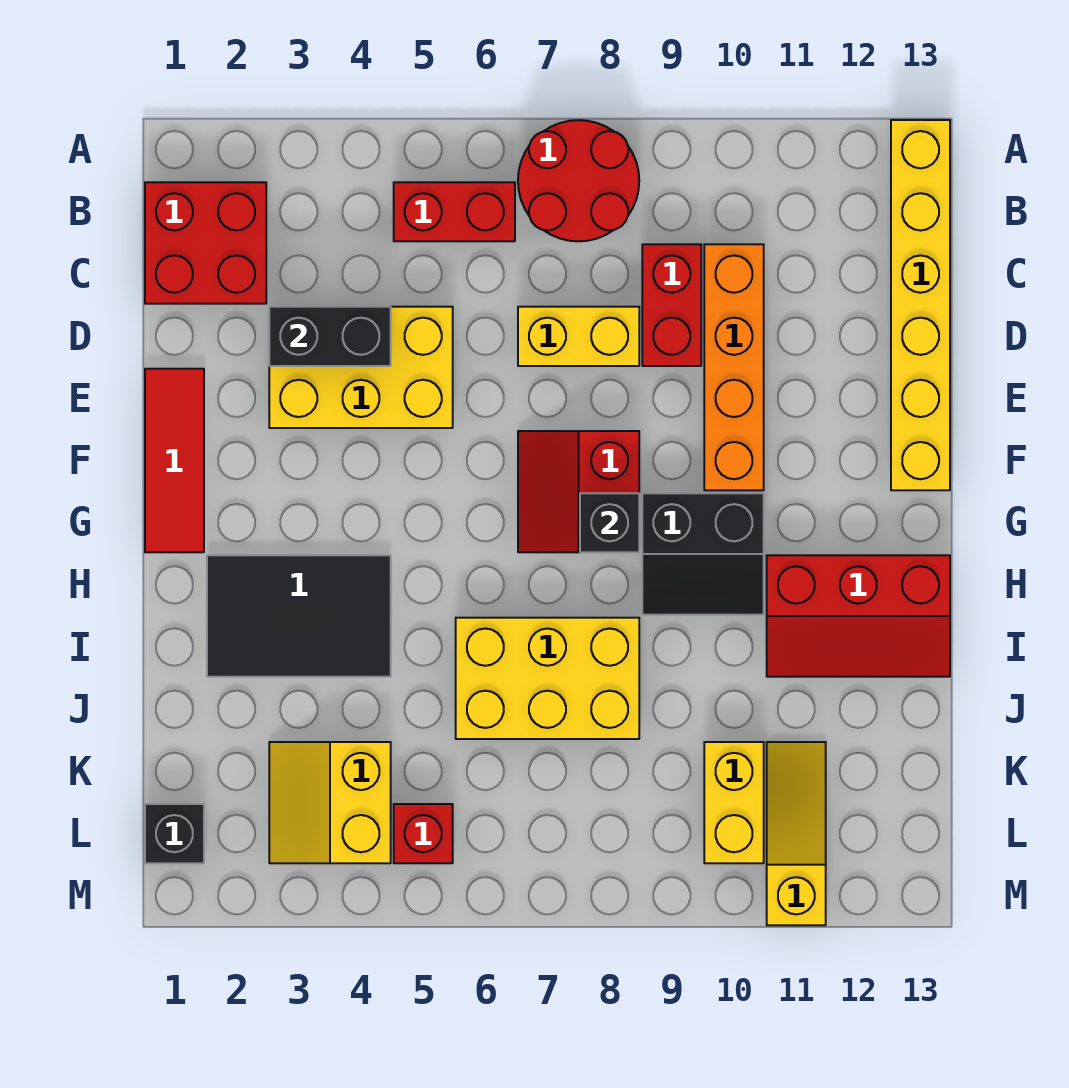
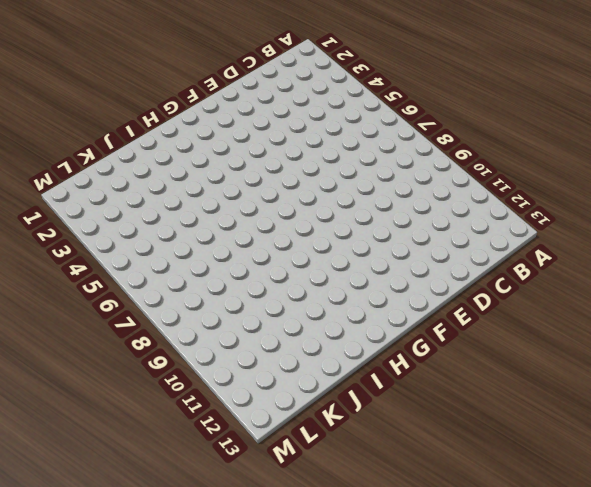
none -> red 2x2 round brick [518,120,639,241]
none -> yellow 1x6 brick [891,120,950,490]
none -> red 2x2 brick [145,182,266,304]

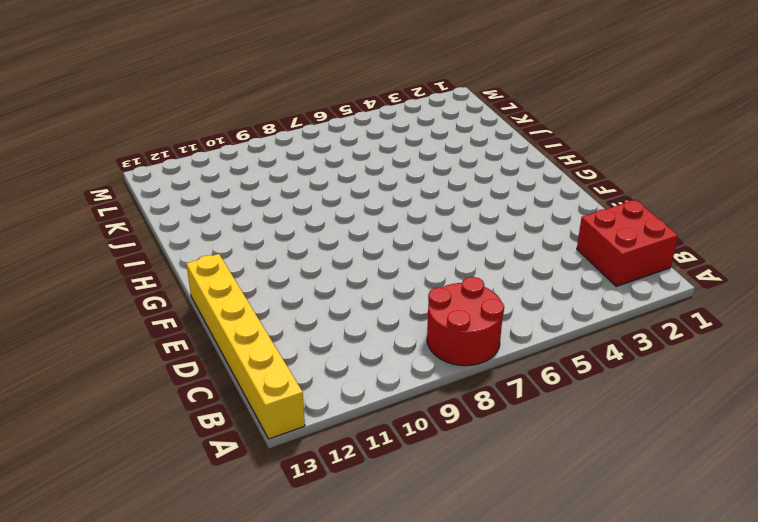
none -> red 1x2 brick [394,182,515,241]
none -> red 1x2 brick [642,244,701,366]
none -> orange 1x4 brick [704,244,764,490]

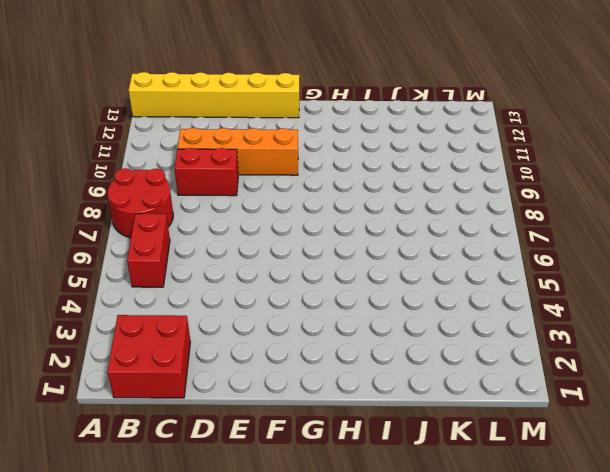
none -> yellow 2x3 brick [269,307,453,428]
none -> yellow 1x2 brick [518,307,639,366]
none -> red 1x3 tile [145,369,204,552]

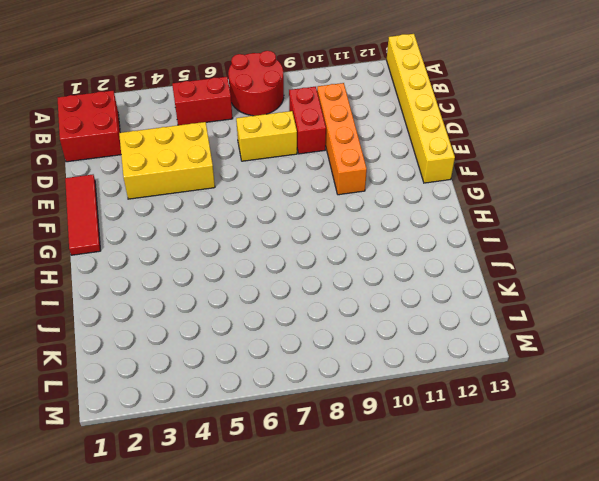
none -> red 2x2 slope [518,431,639,552]
none -> black 2x2 slope [642,493,764,615]
none -> black 2x3 tile [207,555,391,677]

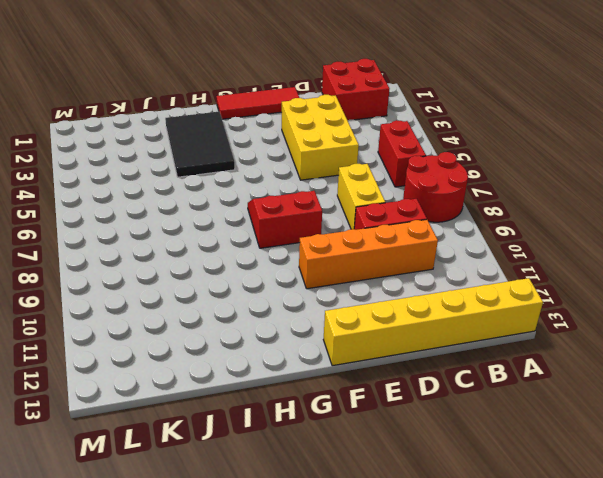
none -> black 2x2 slope [642,493,764,615]
none -> red 2x3 slope [767,555,950,677]
none -> yellow 2x3 brick [456,618,639,739]

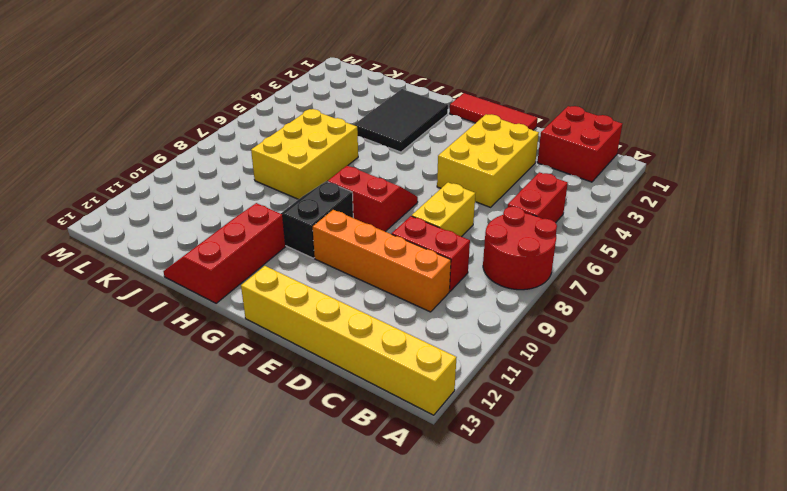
none -> yellow 2x2 slope [269,742,391,863]
none -> yellow 1x2 brick [704,742,764,863]
none -> yellow 1x3 slope [767,742,826,925]

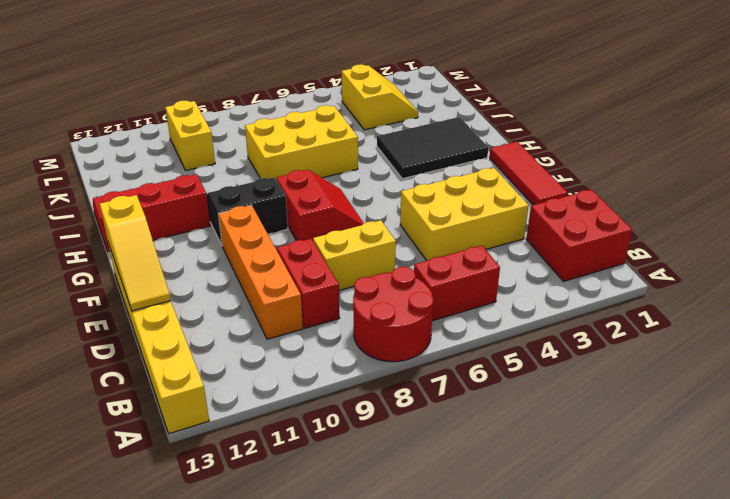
yellow 1x3 slope [100,195,171,311] -> yellow 1x3 slope moved to [767,742,826,925]
none -> black 1x1 brick [145,804,204,863]
none -> red 1x1 brick [394,804,453,863]
none -> black 1x2 brick [269,307,391,366]

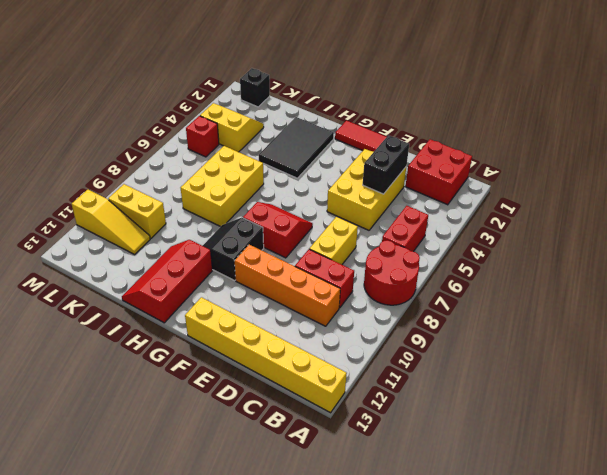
none -> black 1x1 brick [580,493,639,552]

